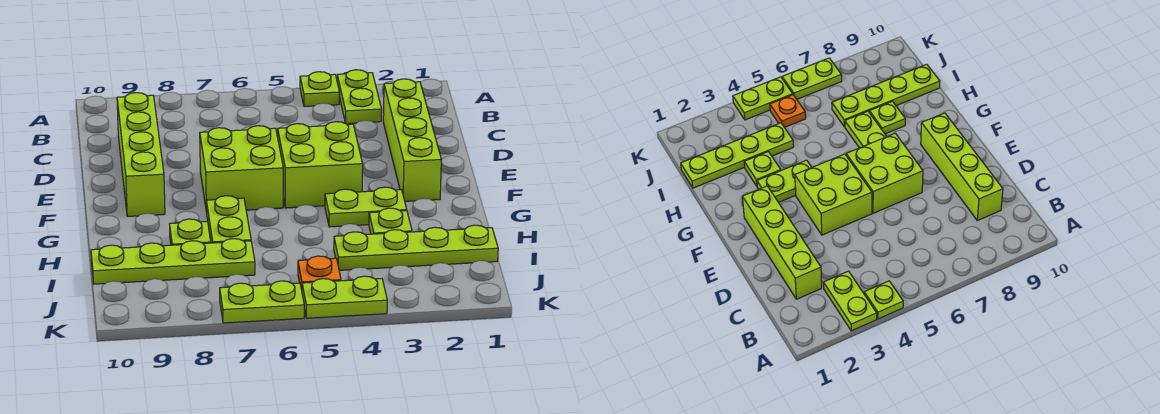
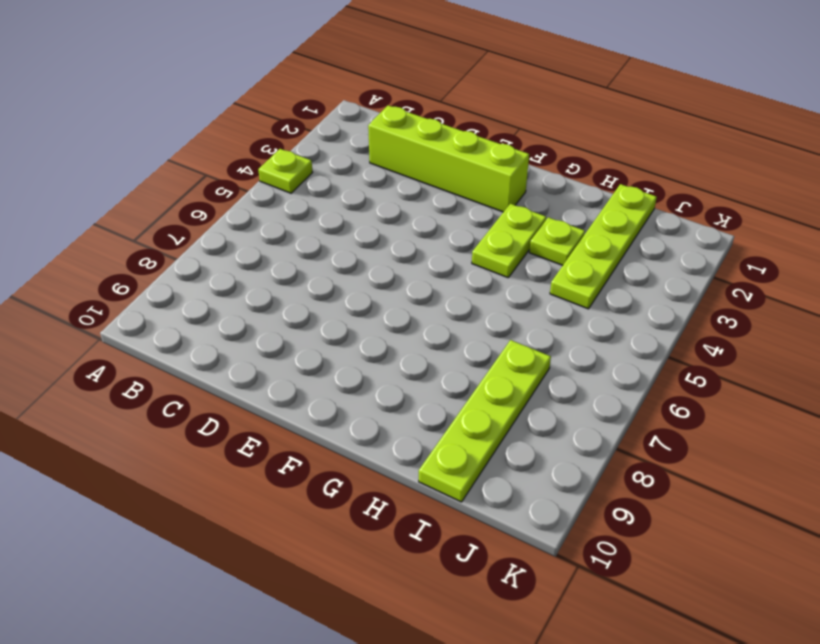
none -> lime 1x2 plate [337,70,382,124]
none -> lime 1x4 brick [117,93,165,216]
none -> lime 2x2 brick [278,122,363,208]

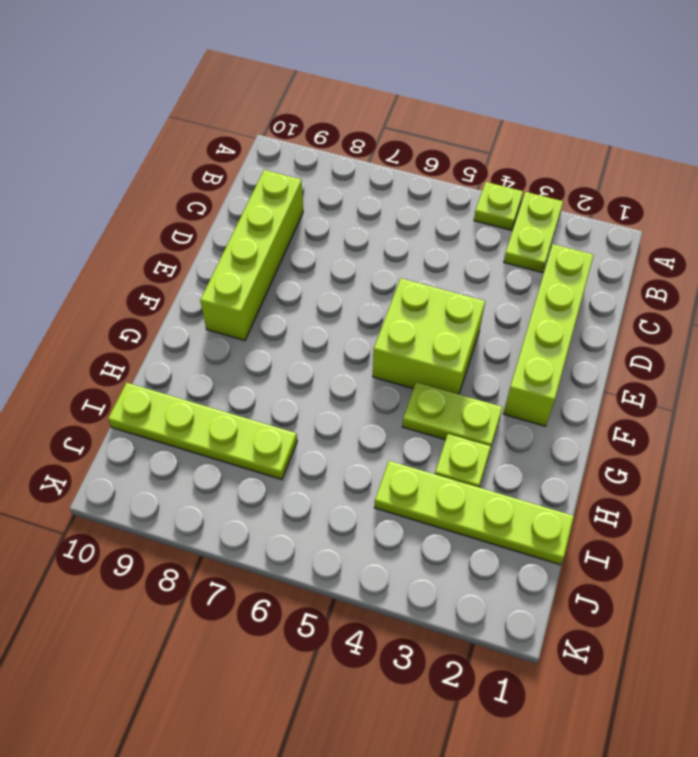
none -> lime 2x2 brick [200,126,283,212]
none -> lime 1x2 plate [206,196,251,243]
none -> lime 1x1 plate [170,219,211,245]

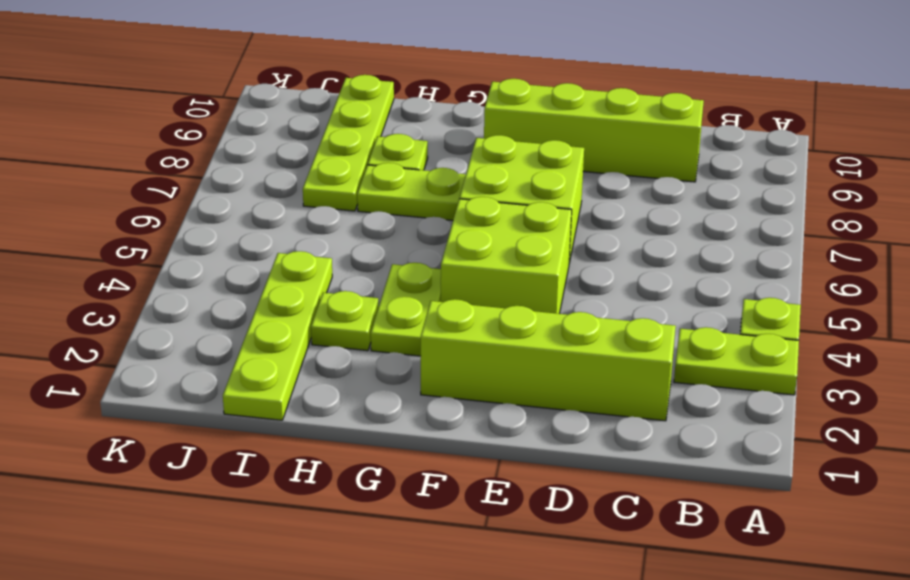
none -> orange 1x1 plate [298,256,341,290]
none -> lime 1x2 plate [302,276,387,318]
none -> lime 1x2 plate [220,281,304,323]

